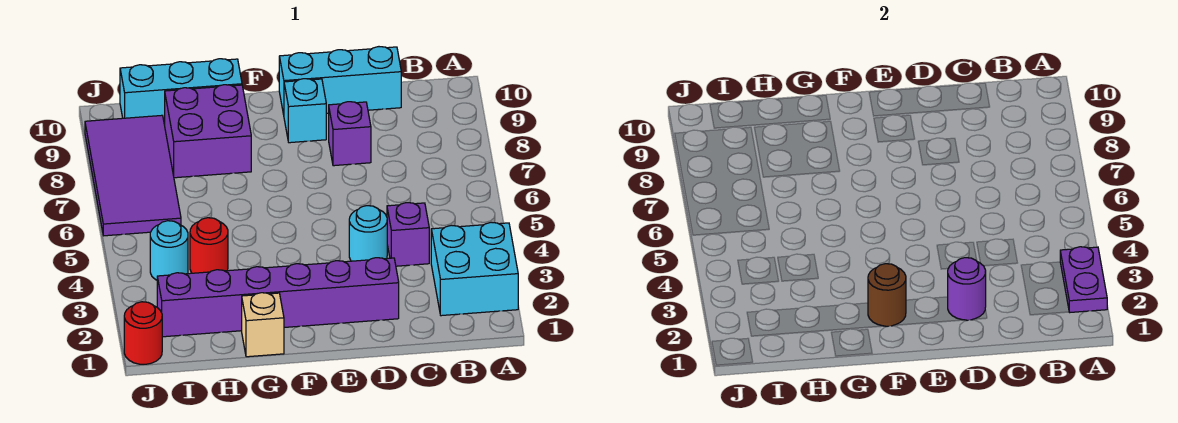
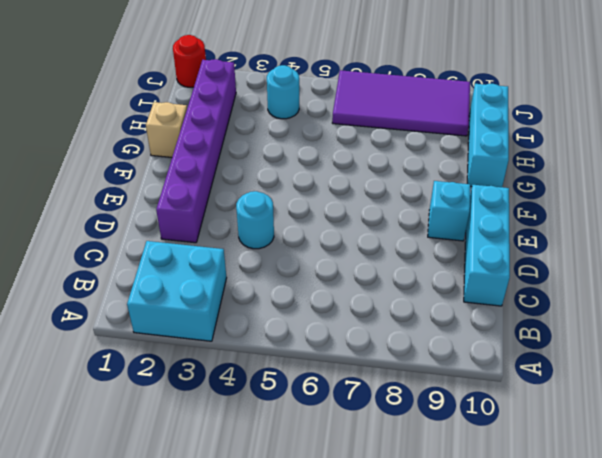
none -> purple 1x1 brick [387,203,429,266]
none -> purple 1x1 brick [329,102,371,166]
none -> purple 2x2 brick [165,85,251,178]

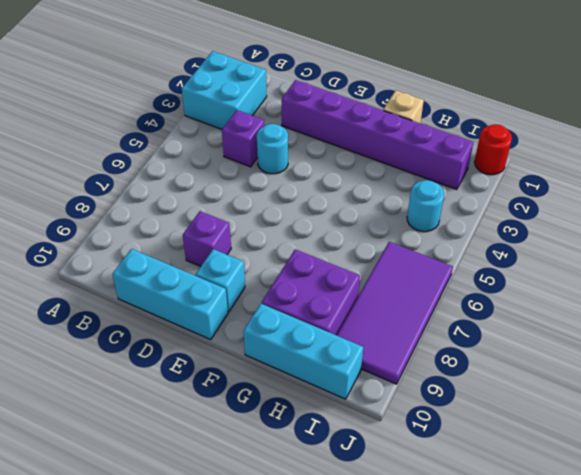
none -> red 1x1 round brick [190,218,228,273]
none -> purple 1x2 plate [1060,247,1107,312]
none -> purple 1x1 round brick [948,258,986,320]

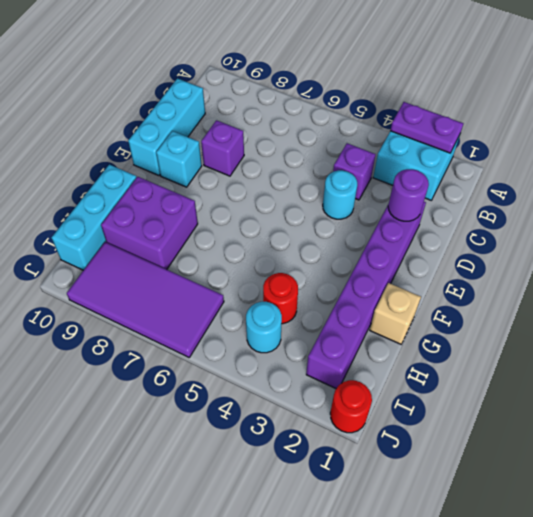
none -> brown 1x1 round brick [868,264,906,326]

